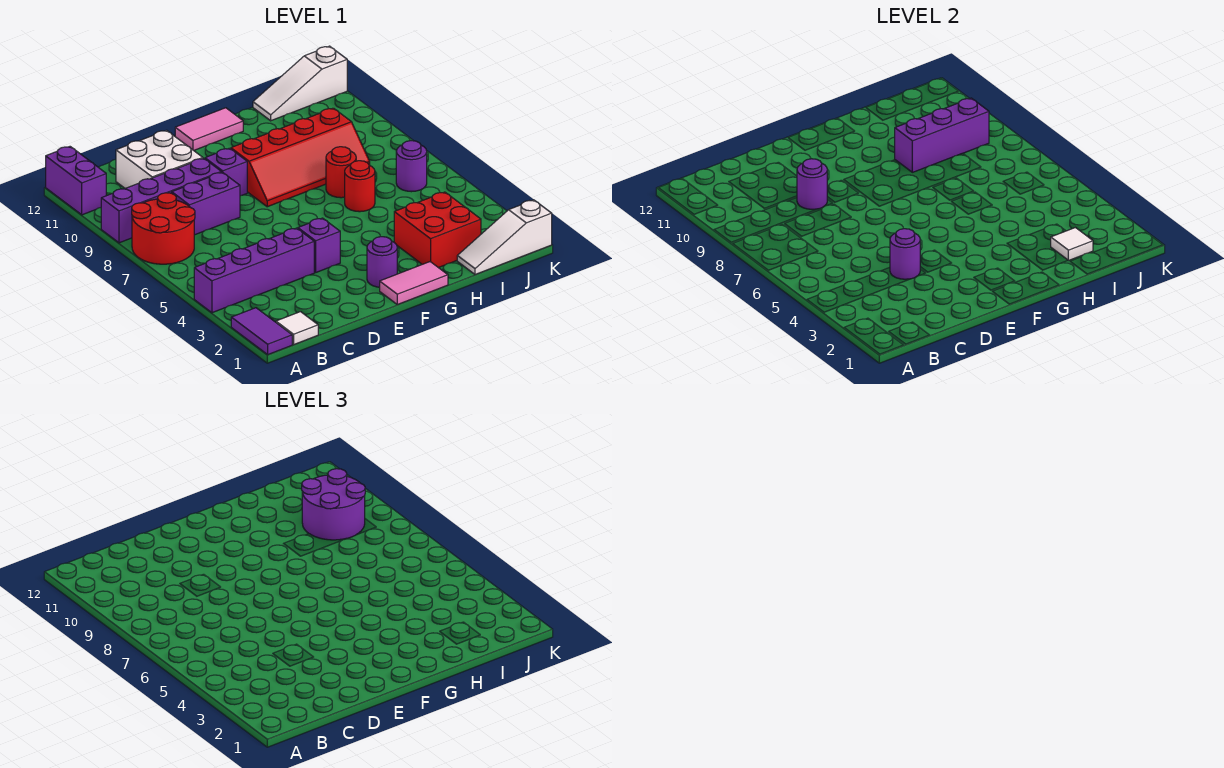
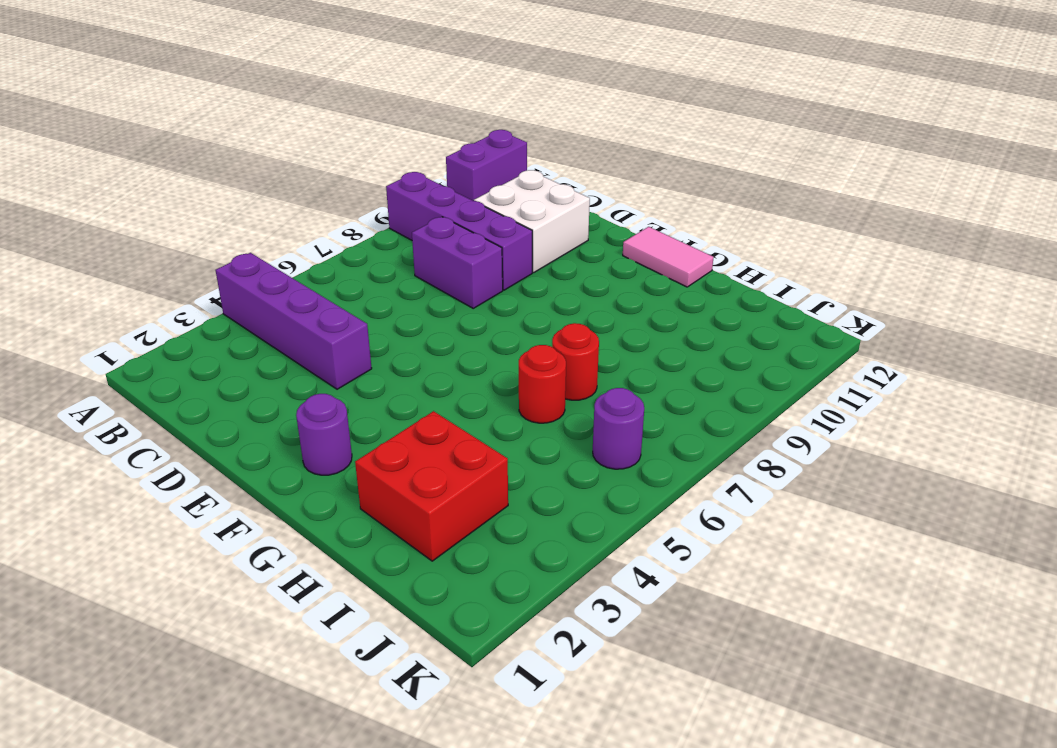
none -> purple 1x2 tile [231,308,292,354]
none -> red 2x2 round brick [132,193,195,264]
none -> white 1x1 tile [276,312,318,345]

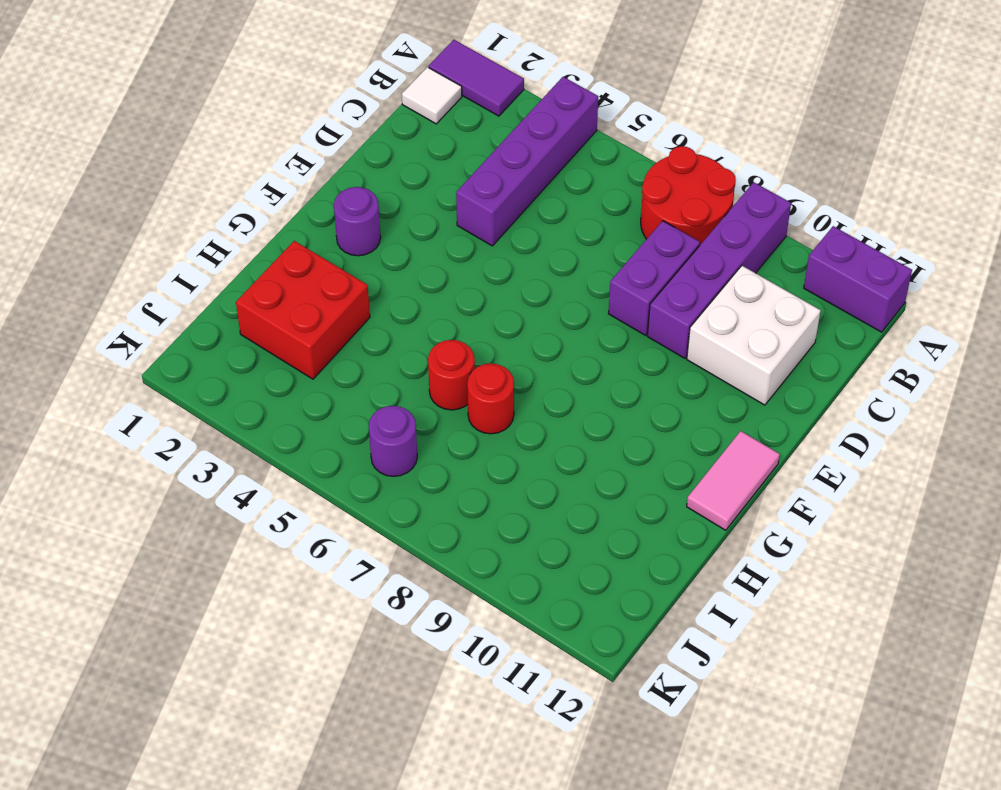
none -> purple 1x1 brick [298,218,340,273]
none -> purple 1x1 brick [205,148,247,196]
none -> pink 1x2 tile [380,262,448,305]

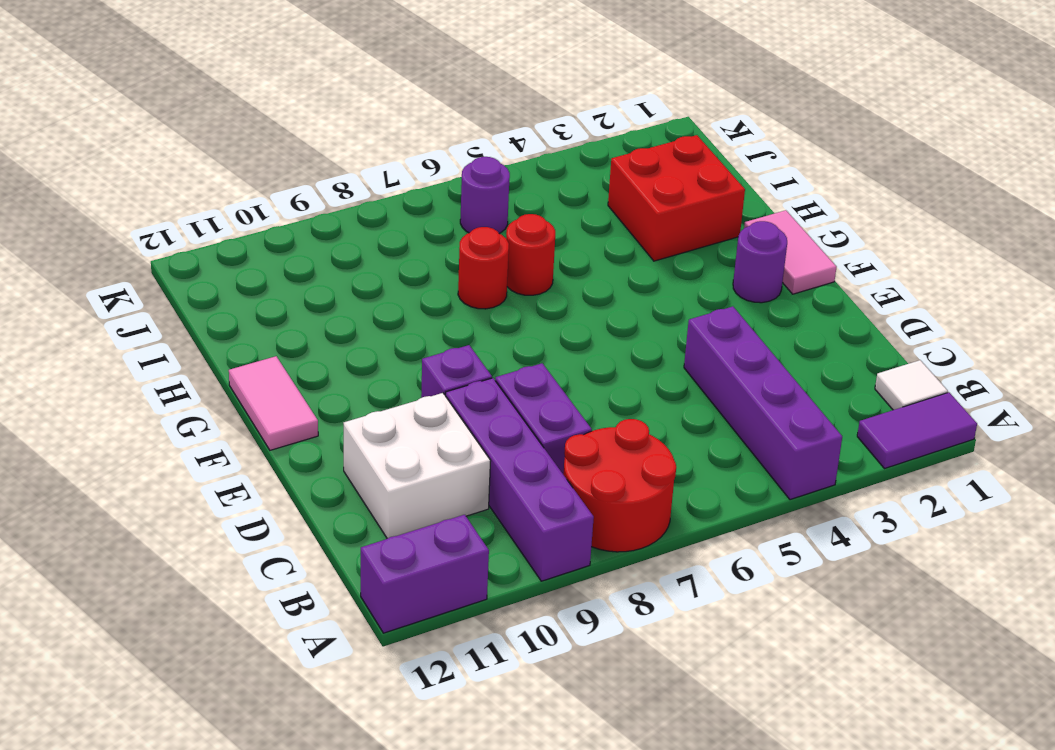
none -> purple 1x1 brick [298,218,340,273]
none -> red 2x4 slope [231,108,370,207]
none -> white 1x3 slope [457,200,552,275]

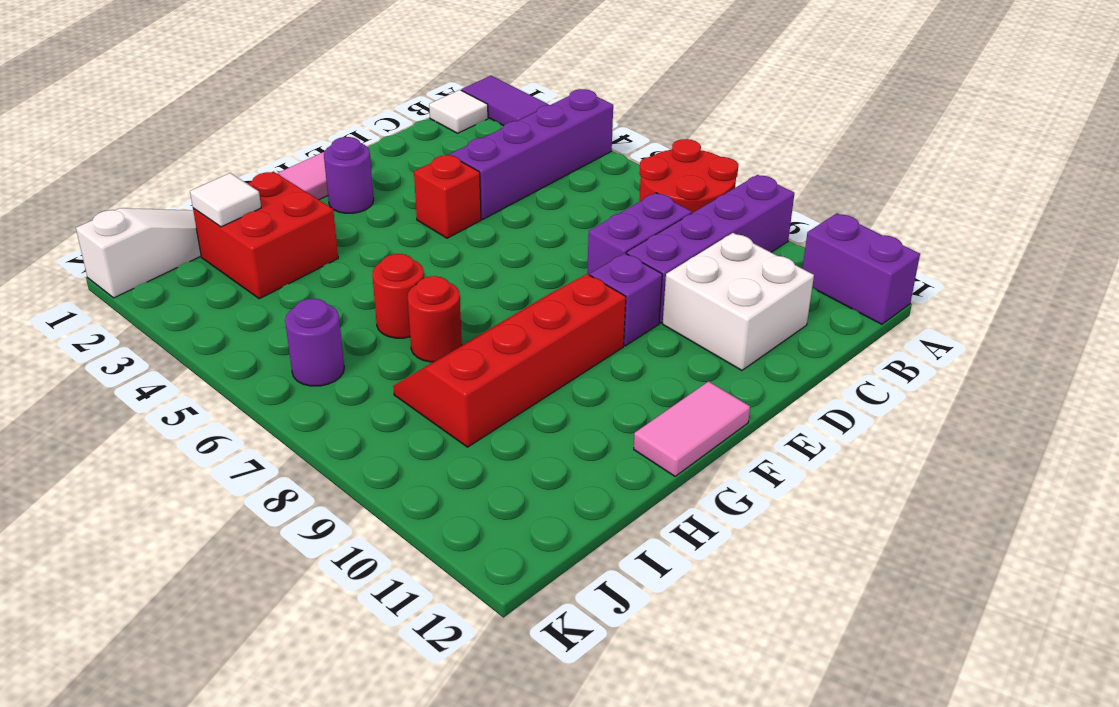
red 1x1 brick [414,155,481,238] -> purple 1x1 brick [298,218,340,273]
none -> white 1x3 slope [253,46,347,121]
none -> purple 1x1 round brick [890,229,920,279]
none -> purple 1x1 round brick [797,159,827,209]

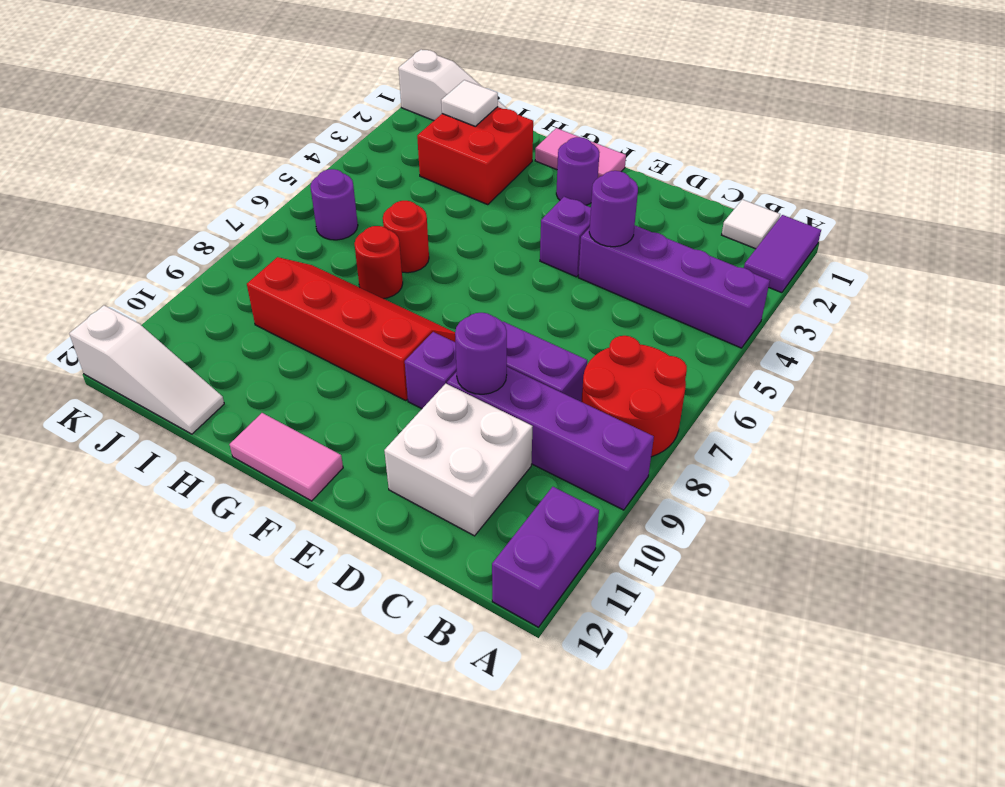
none -> purple 1x3 brick [895,98,989,172]
none -> purple 2x2 round brick [302,469,365,540]

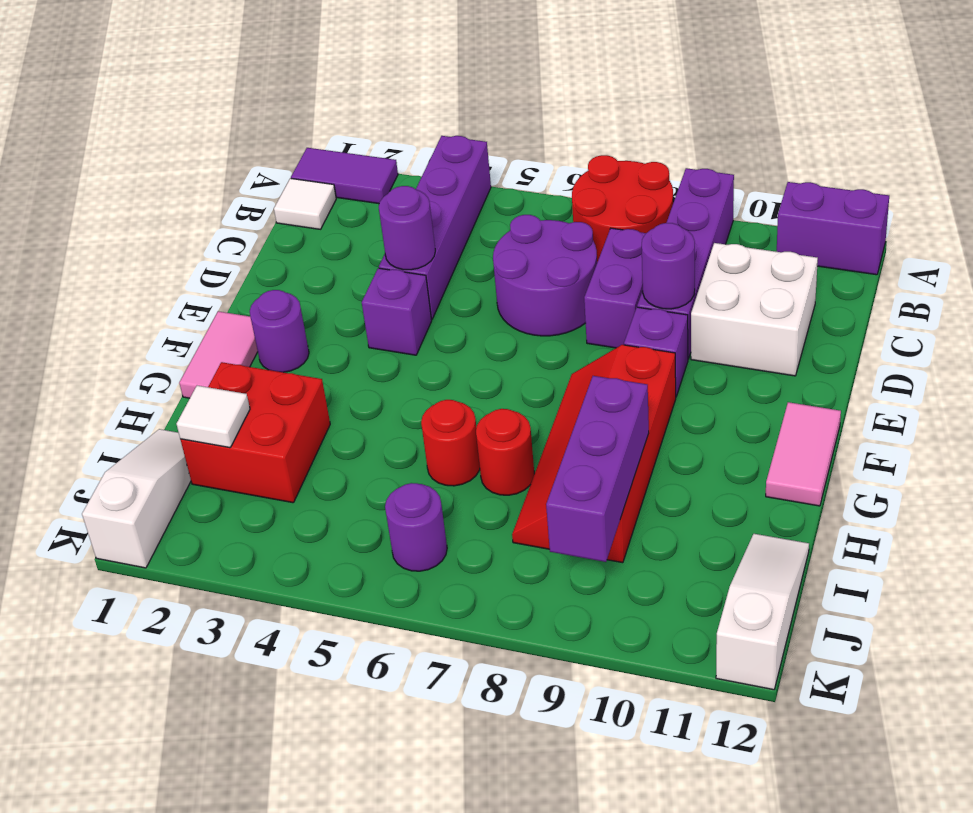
purple 2x2 round brick [493,215,597,336] -> purple 2x2 round brick moved to [302,469,365,540]

